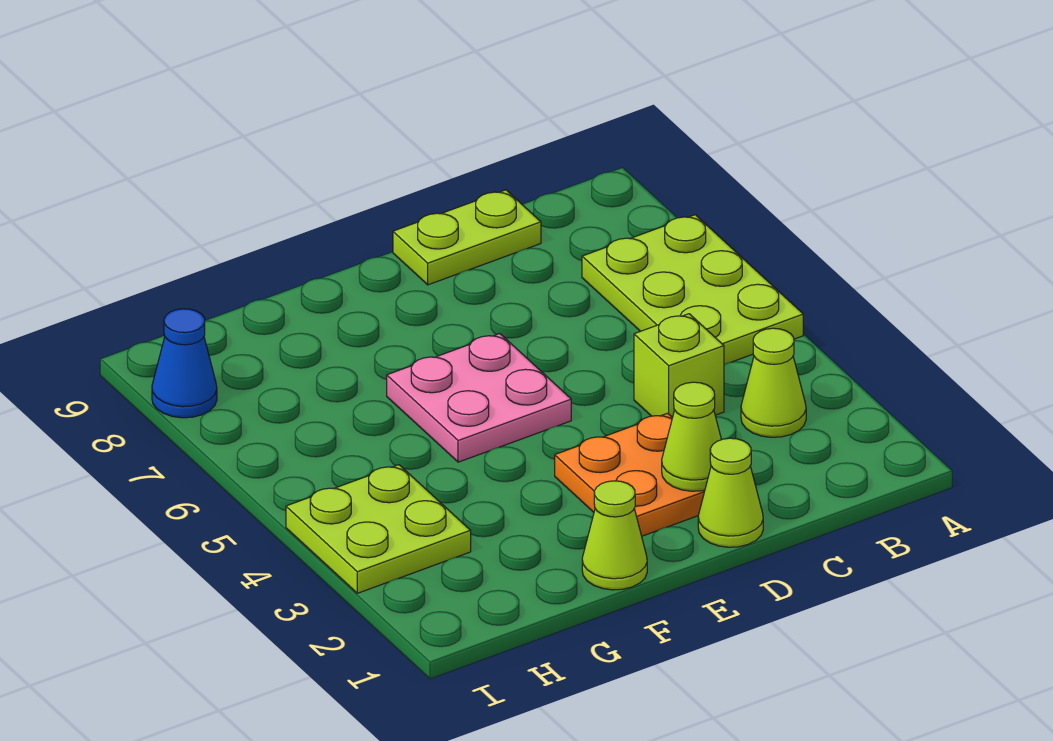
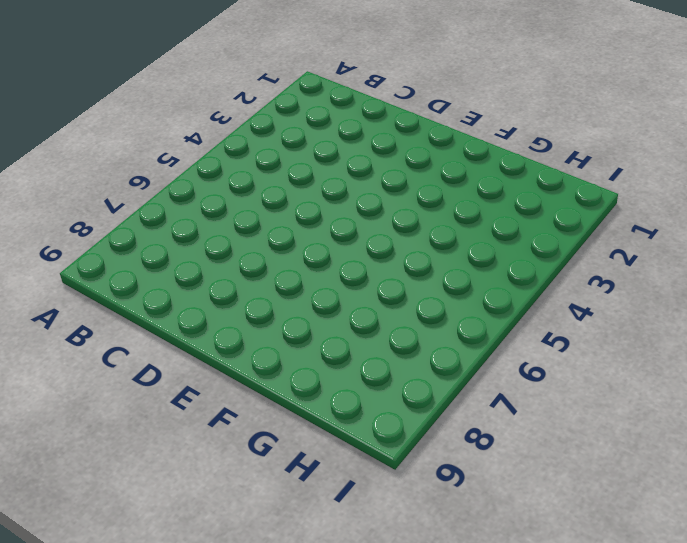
none -> lime 2x3 plate [582,215,803,364]
none -> lime 1x1 cone [741,328,806,437]

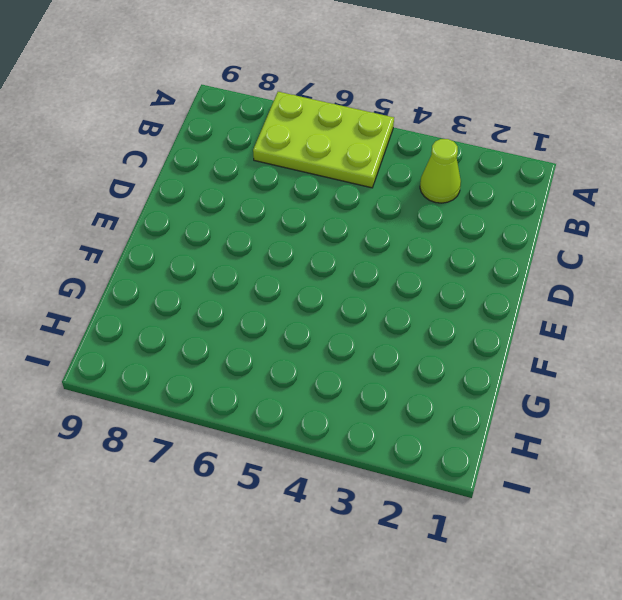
none -> lime 1x1 brick [634,314,724,417]
none -> lime 1x2 plate [393,190,541,285]

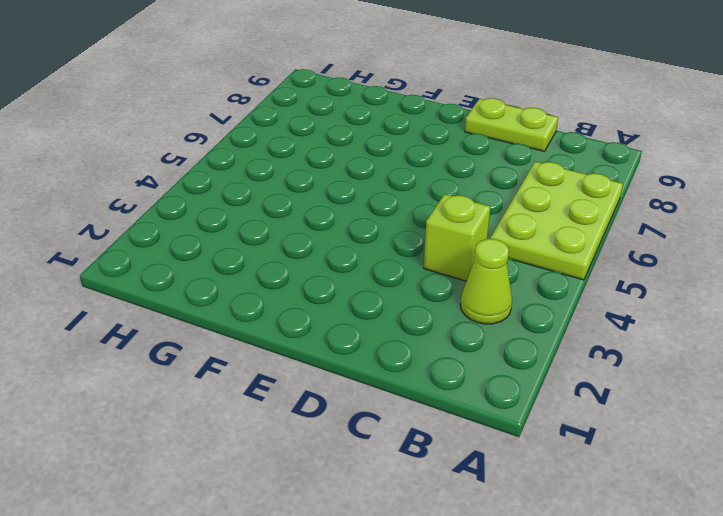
none -> lime 1x1 cone [698,438,763,547]
none -> orange 2x2 plate [555,413,705,536]

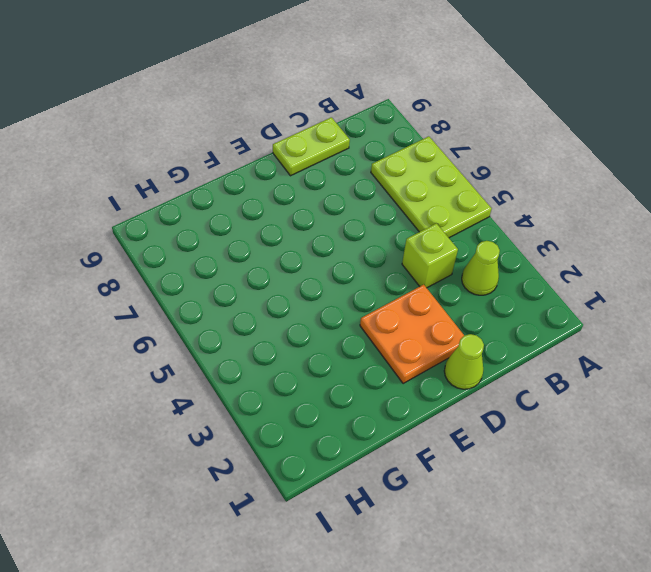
none -> pink 2x2 plate [387,334,571,462]
none -> lime 1x1 cone [582,481,647,590]

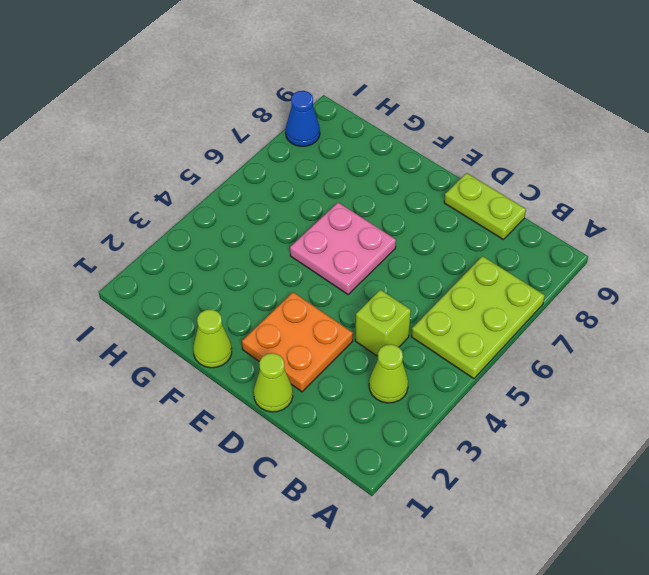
none -> lime 2x2 plate [286,465,471,593]
none -> lime 1x1 cone [662,382,721,491]

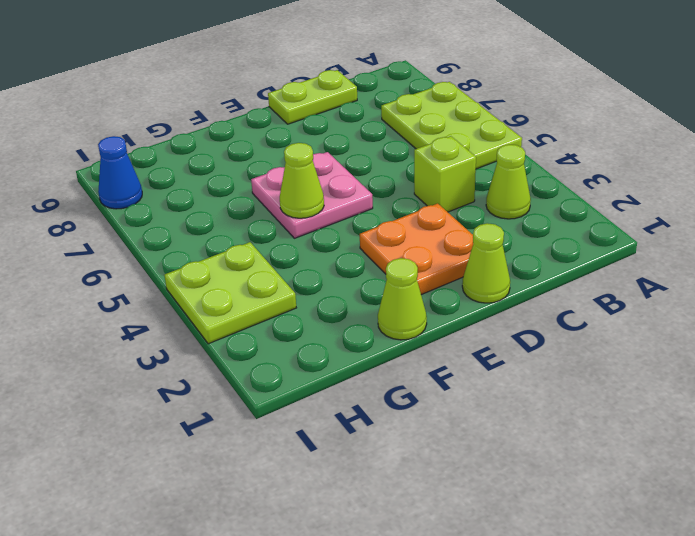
lime 1x1 cone [280,143,324,218] -> lime 1x1 cone moved to [662,382,721,491]

